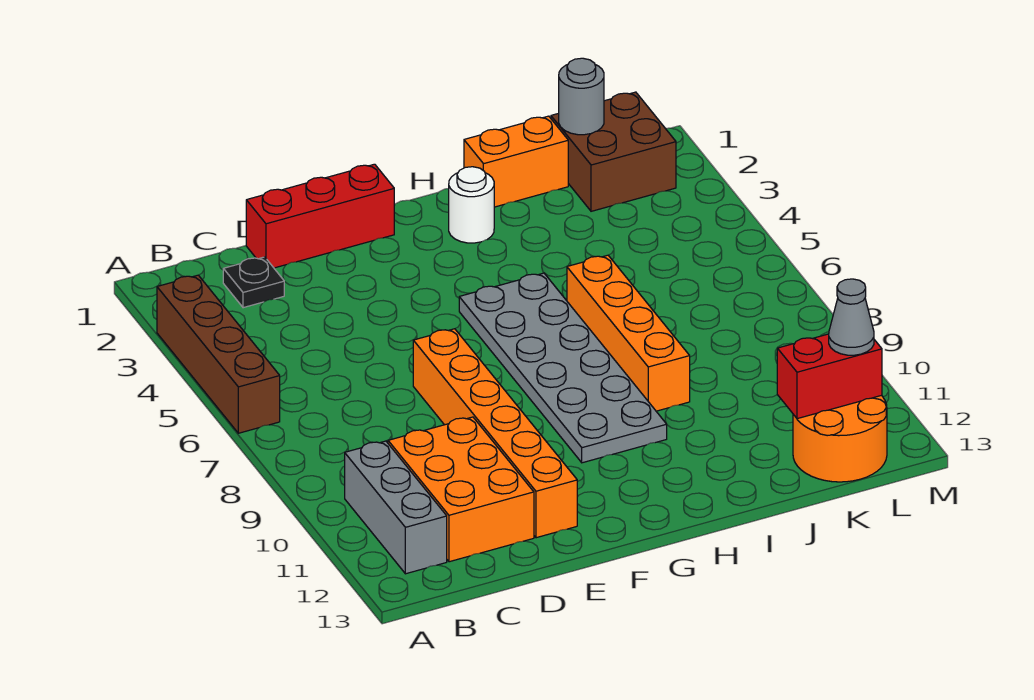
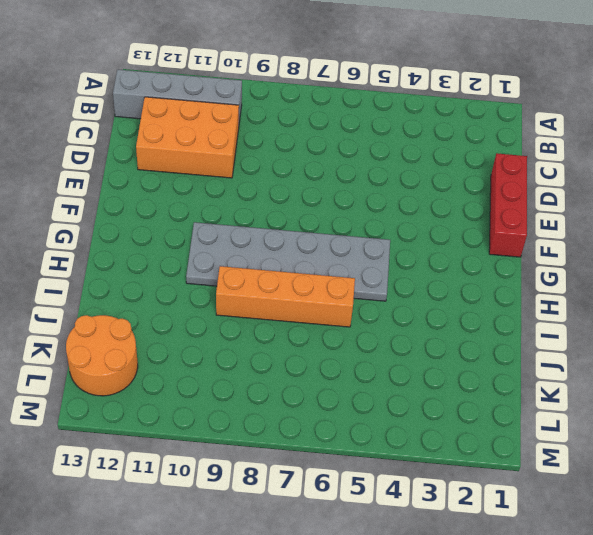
grey 1x4 brick [113,70,242,122] -> grey 1x3 brick [345,441,447,574]
none -> brown 1x4 brick [157,275,280,433]
none -> black 1x1 plate [223,257,284,308]
none -> orange 1x6 brick [413,329,577,538]

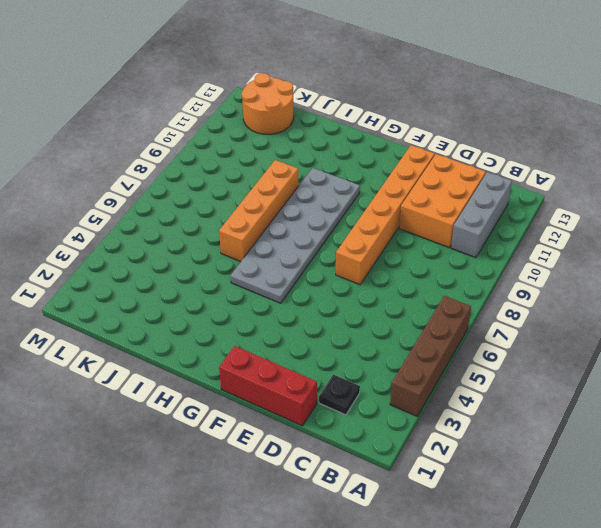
none -> white 1x1 round brick [449,167,494,243]
none -> orange 1x2 brick [464,116,568,207]
none -> brown 2x2 brick [551,92,676,211]

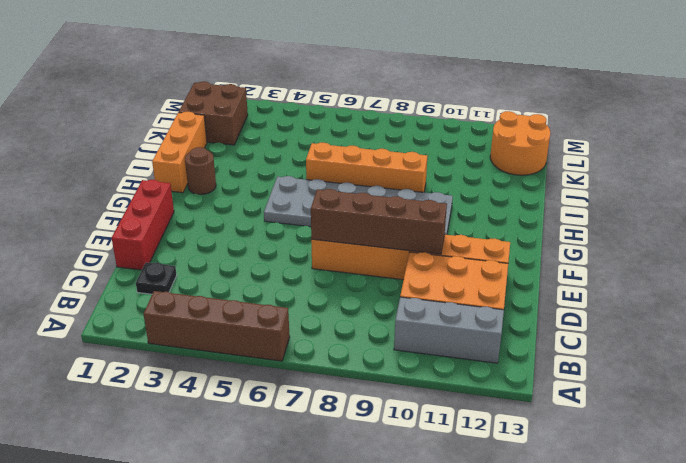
brown 1x4 brick [311,189,447,254] -> none
orange 1x3 brick [152,112,207,193] -> orange 1x2 brick [464,116,568,207]
brown 1x1 round brick [185,147,216,194] -> white 1x1 round brick [449,167,494,243]
none -> grey 1x1 round brick [559,58,604,135]
none -> red 1x2 brick [777,334,882,419]
none -> grey 1x1 cone [829,279,874,355]

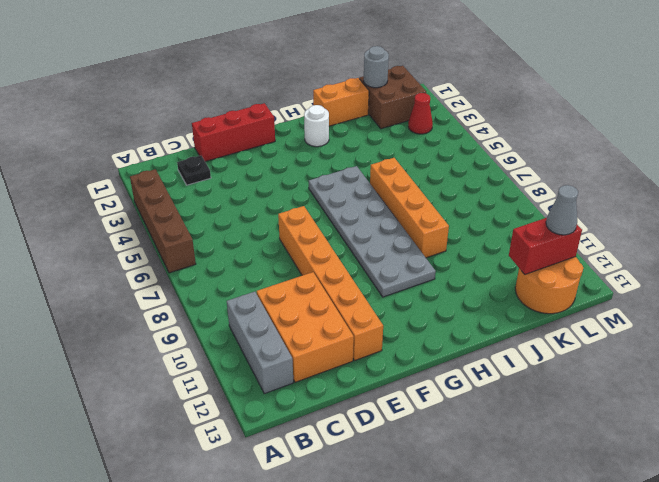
red 1x1 cone [408,93,433,134] -> none

